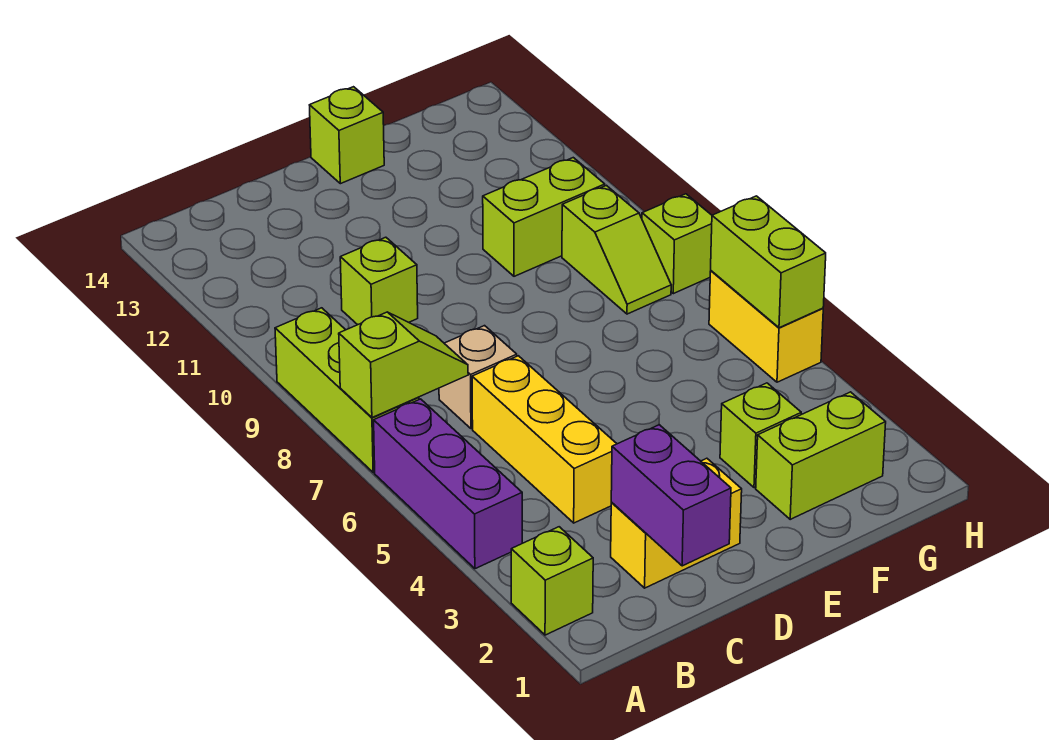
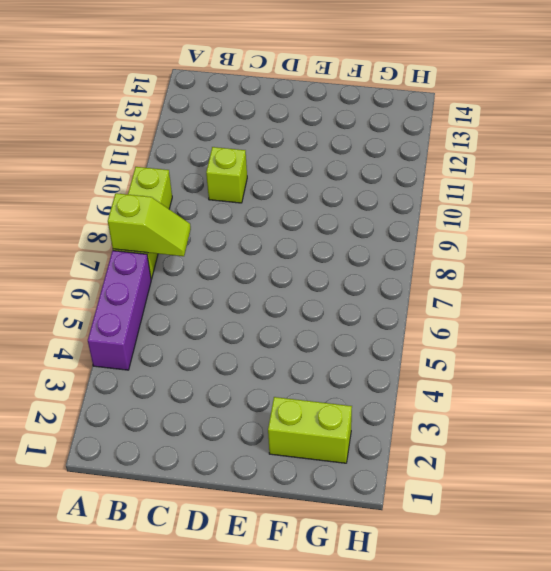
none -> lime 1x1 brick [511,527,593,635]
none -> yellow 1x2 brick [611,458,742,588]
none -> yellow 1x3 brick [472,356,617,523]

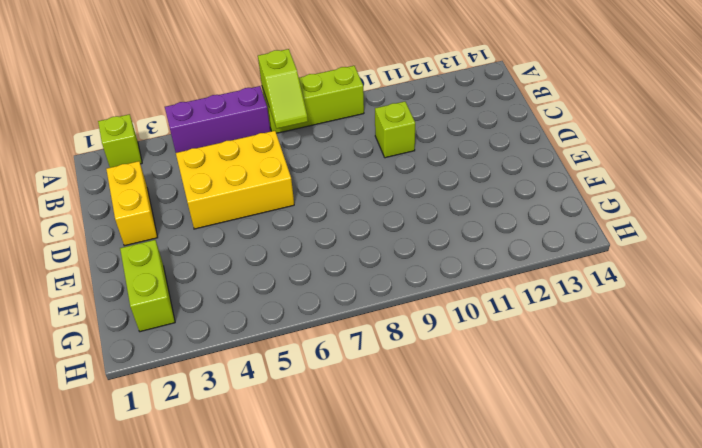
yellow 2x3 brick [176,131,294,229] -> yellow 1x3 brick [472,356,617,523]
none -> tan 1x1 brick [439,326,517,429]
none -> lime 1x1 brick [310,87,384,184]
none -> lime 1x1 brick [720,383,801,488]

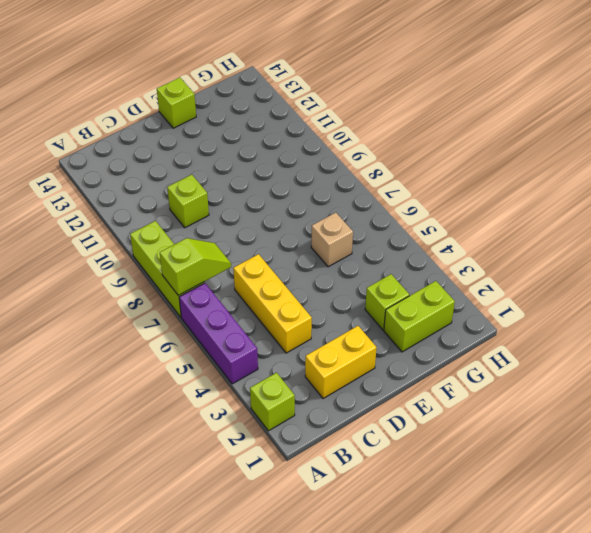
tan 1x1 brick [311,213,353,267] -> tan 1x1 brick moved to [439,326,517,429]
none -> lime 1x2 brick [483,158,605,276]
none -> lime 1x2 slope [562,185,671,314]
none -> yellow 1x2 brick [709,271,823,382]

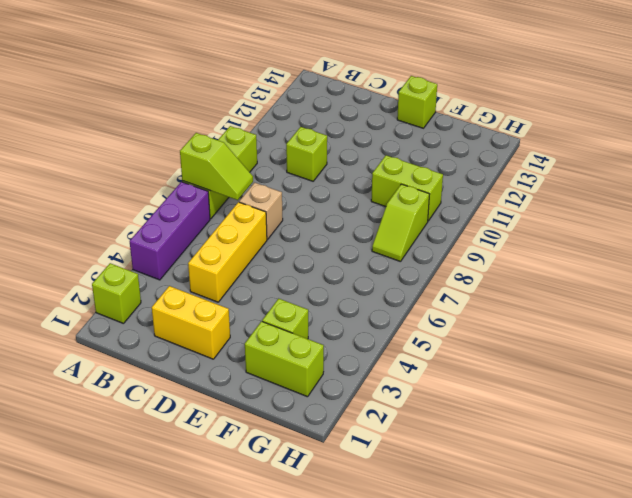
none -> yellow 1x2 brick [709,271,823,382]
none -> lime 1x1 brick [642,194,712,294]
none -> purple 1x2 brick [611,425,731,566]

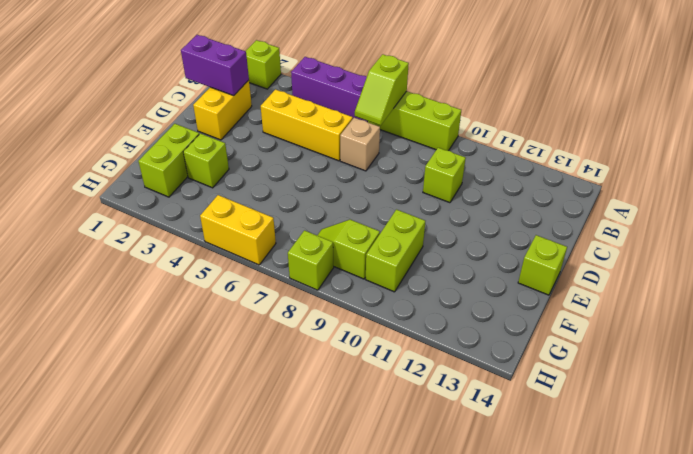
none -> lime 1x2 brick [711,196,826,328]

